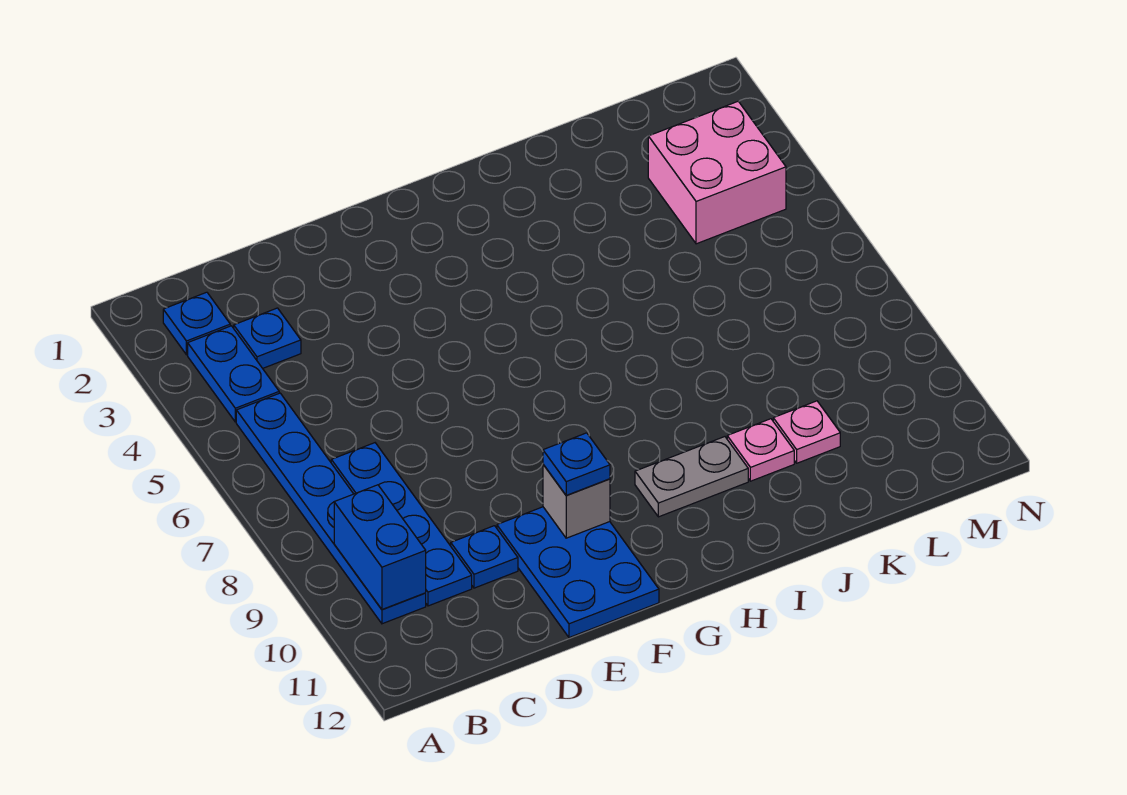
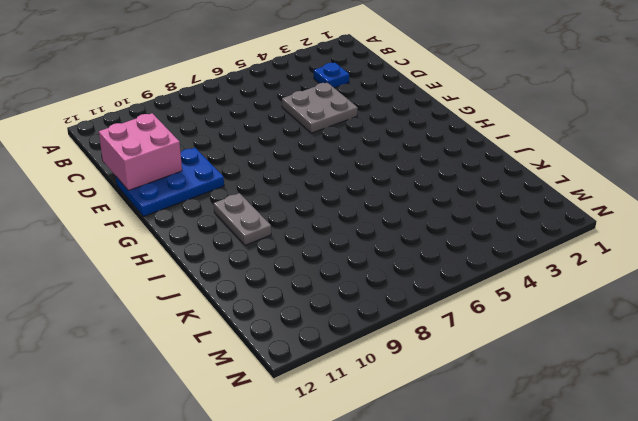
grey 2x2 plate [282,82,358,133] -> none
pink 2x2 brick [99,113,182,190] -> pink 2x2 brick moved to [648,101,786,244]
none -> blue 1x1 plate [163,292,230,355]
none -> blue 1x2 plate [188,326,279,422]
none -> blue 1x6 plate [236,393,426,624]

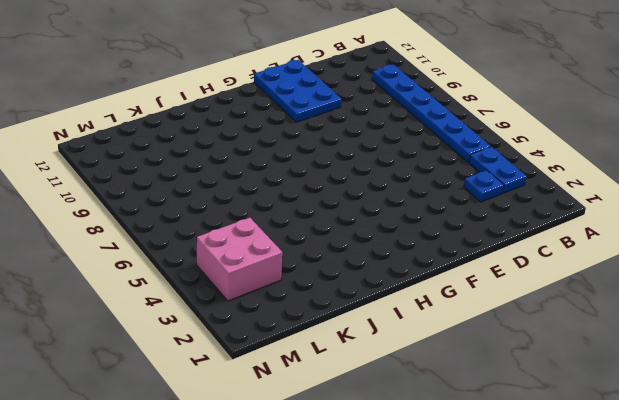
none -> blue 1x1 plate [163,292,230,355]
none -> blue 1x4 plate [331,443,472,606]
none -> blue 1x1 plate [451,526,518,588]

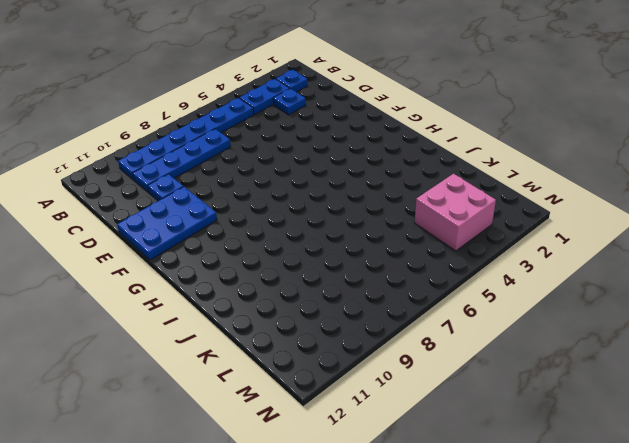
none -> grey 1x2 plate [635,437,748,517]
none -> pink 1x1 plate [727,419,794,481]
none -> pink 1x1 plate [773,401,840,463]

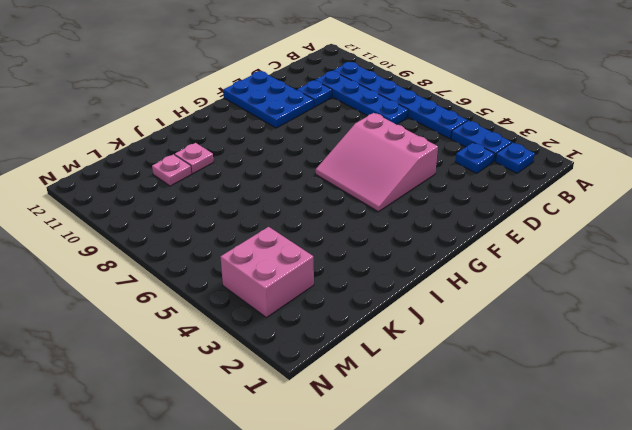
pink 3x3 slope [315,113,438,212] -> none
none -> grey 1x2 plate [635,437,748,517]
none -> blue 1x2 brick [334,485,426,609]
none -> grey 1x1 brick [543,465,610,538]

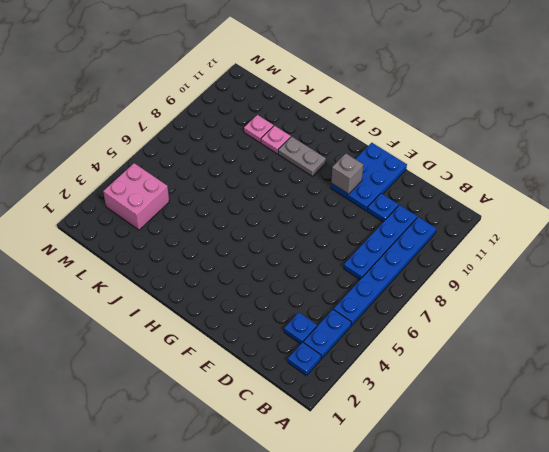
none -> blue 1x2 brick [334,485,426,609]
none -> blue 1x1 plate [543,433,610,495]

